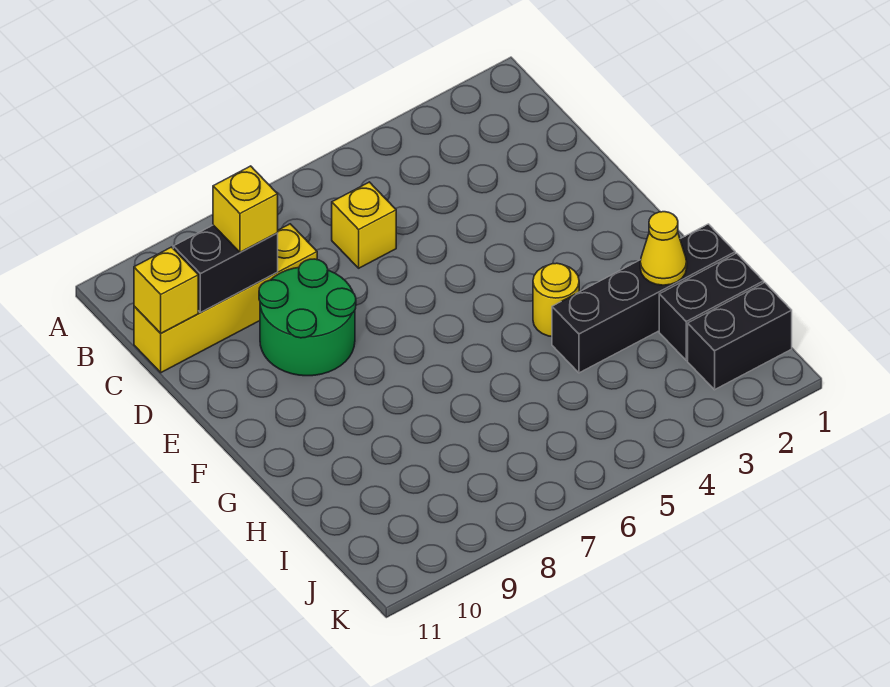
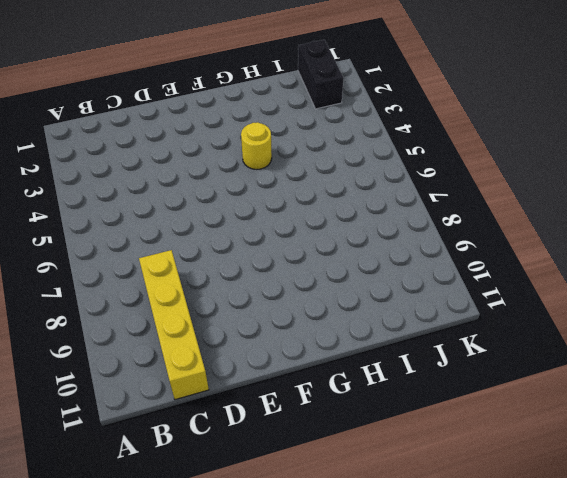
none -> yellow 1x1 brick [332,182,396,268]
none -> green 2x2 round brick [259,259,356,376]

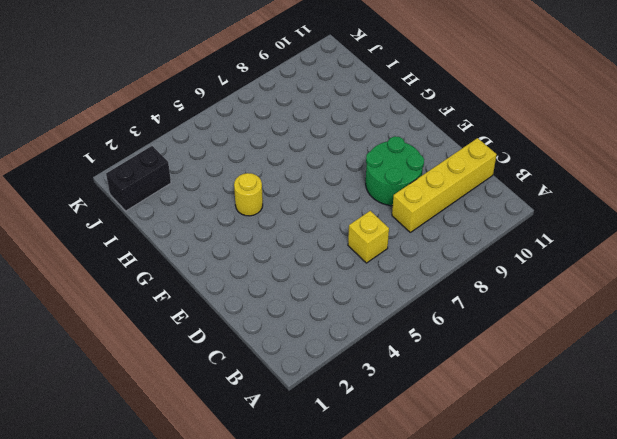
none -> black 1x4 brick [552,224,735,373]
none -> black 1x2 brick [659,253,764,360]

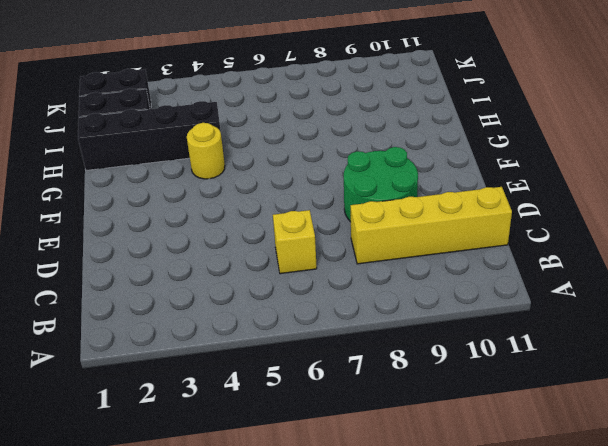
none -> black 1x2 brick [173,225,278,312]
none -> yellow 1x1 brick [134,247,198,333]

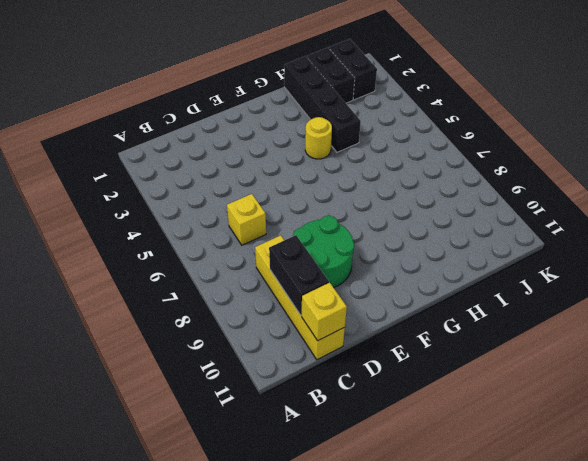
none -> yellow 1x1 cone [640,212,687,285]
none -> yellow 1x1 brick [213,166,278,252]

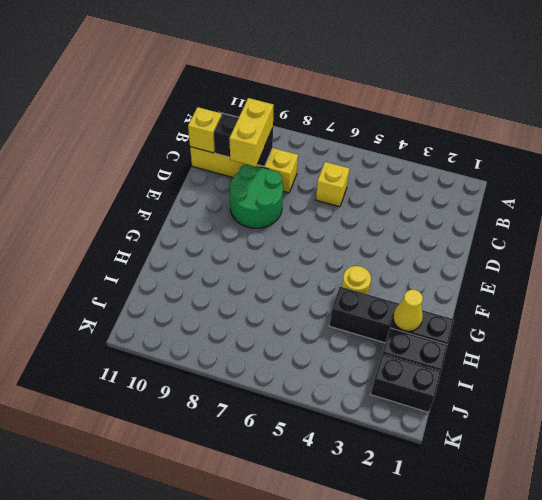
yellow 1x2 brick [229,98,274,166] -> yellow 1x1 brick [213,166,278,252]

